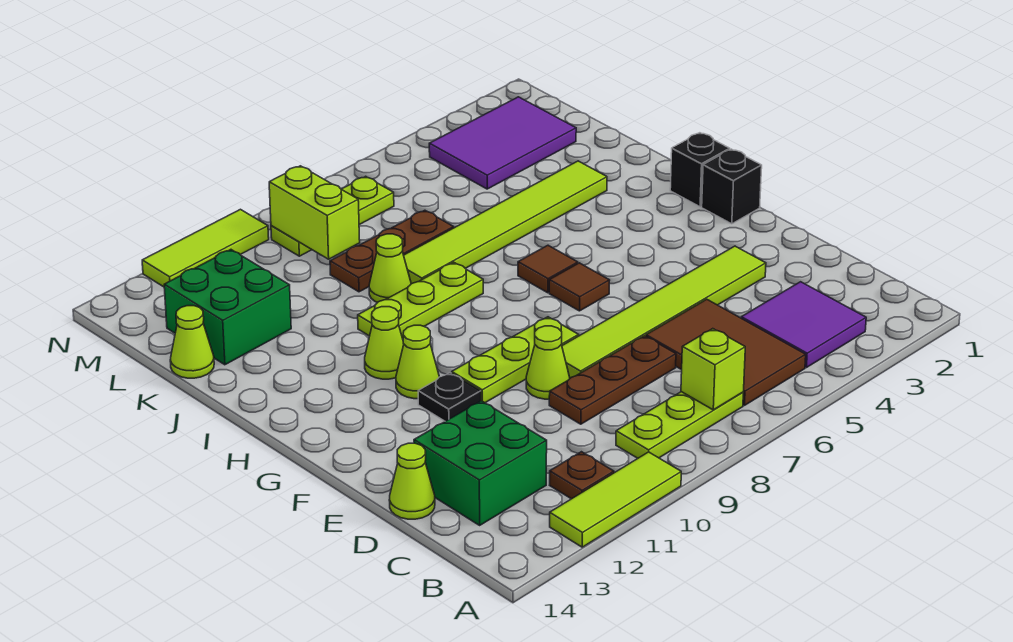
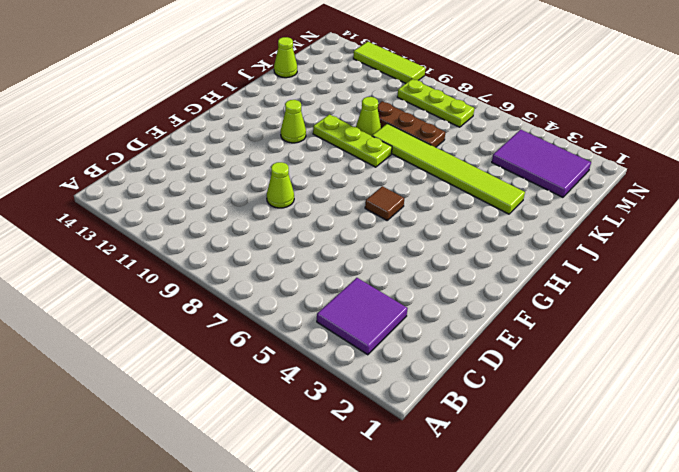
none -> lime 1x3 tile [550,452,681,547]
none -> brown 2x3 tile [646,299,806,405]
none -> lime 1x3 plate [616,392,743,458]

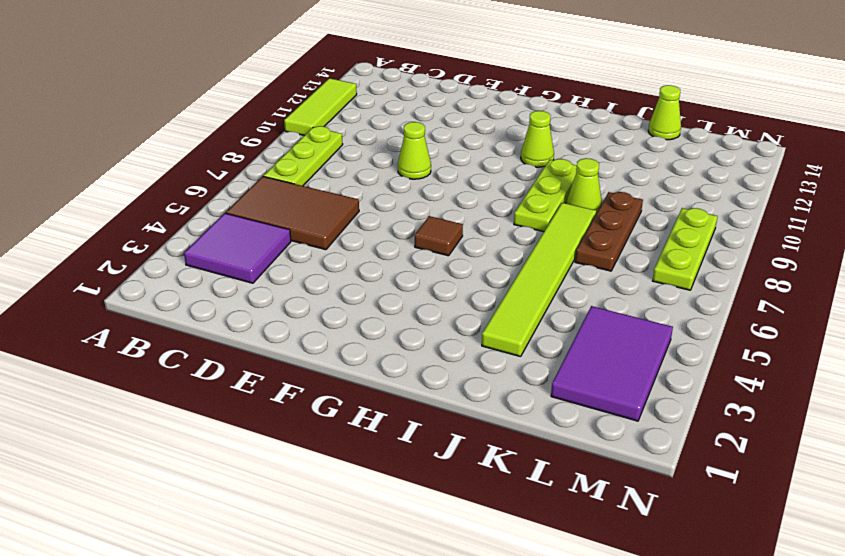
none -> brown 1x1 plate [550,452,614,499]
none -> green 2x2 brick [414,401,547,525]
none -> brown 1x3 plate [549,336,676,424]

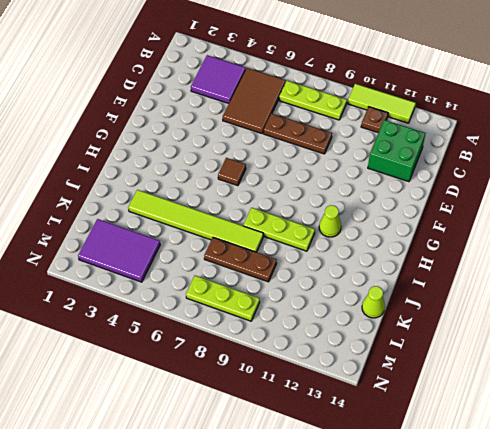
none -> lime 1x1 cone [389,443,435,519]
none -> lime 1x6 tile [562,246,766,378]
none -> lime 1x1 cone [526,326,570,399]

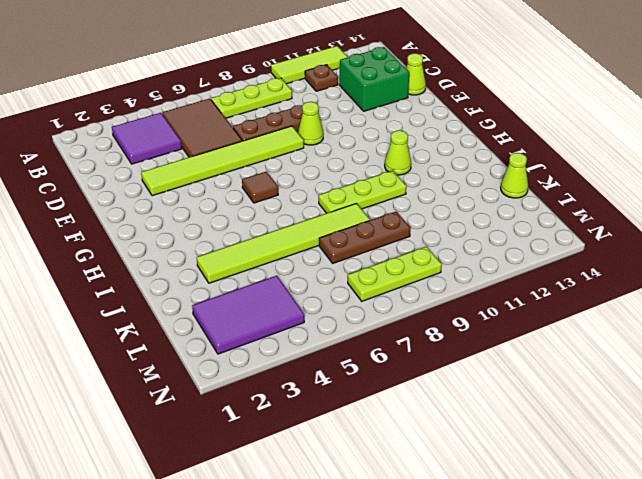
none -> lime 1x3 plate [452,317,579,403]
none -> black 1x1 plate [418,373,481,421]
none -> black 1x1 brick [702,149,762,224]

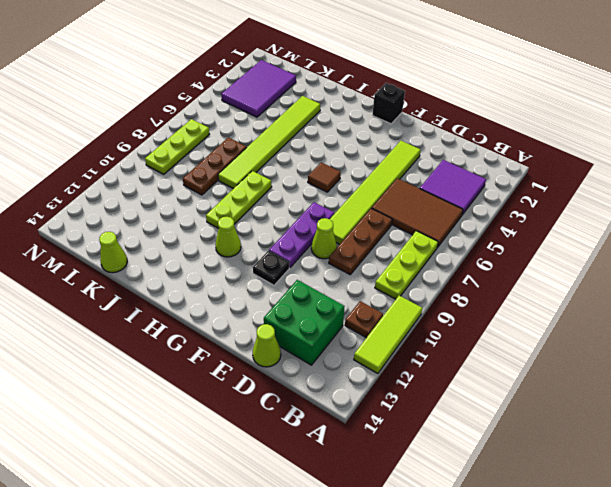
purple 1x3 plate [269,202,334,268] -> lime 1x3 plate [452,317,579,403]
none -> lime 1x1 cone [396,325,439,399]
none -> black 1x1 brick [670,133,730,207]
none -> brown 1x1 tile [518,245,578,293]

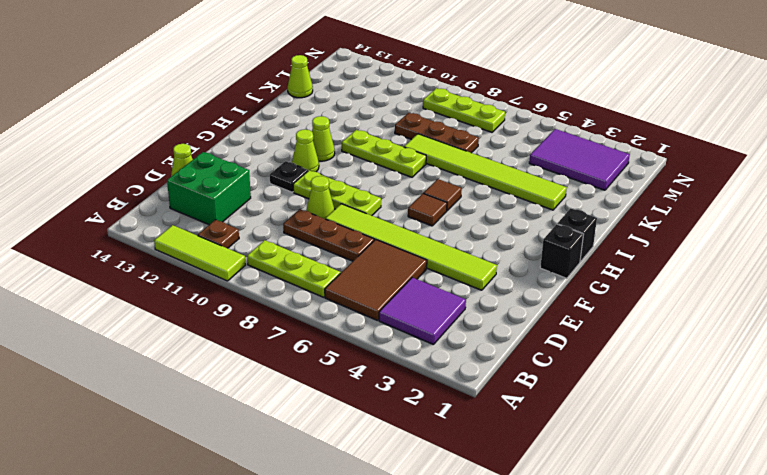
none -> lime 1x1 cone [369,234,411,303]
none -> green 2x2 brick [164,250,291,365]
none -> lime 1x3 tile [142,209,269,287]

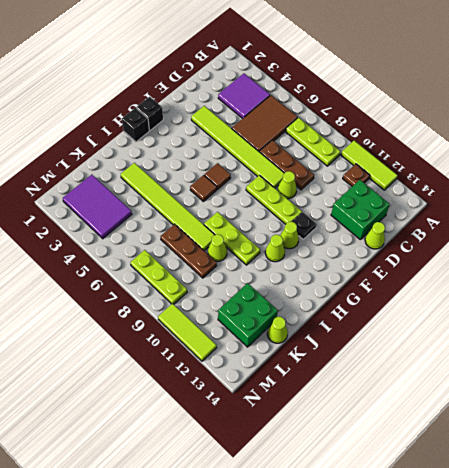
none -> lime 1x1 brick [681,329,745,410]
none -> lime 1x2 brick [269,166,360,259]

